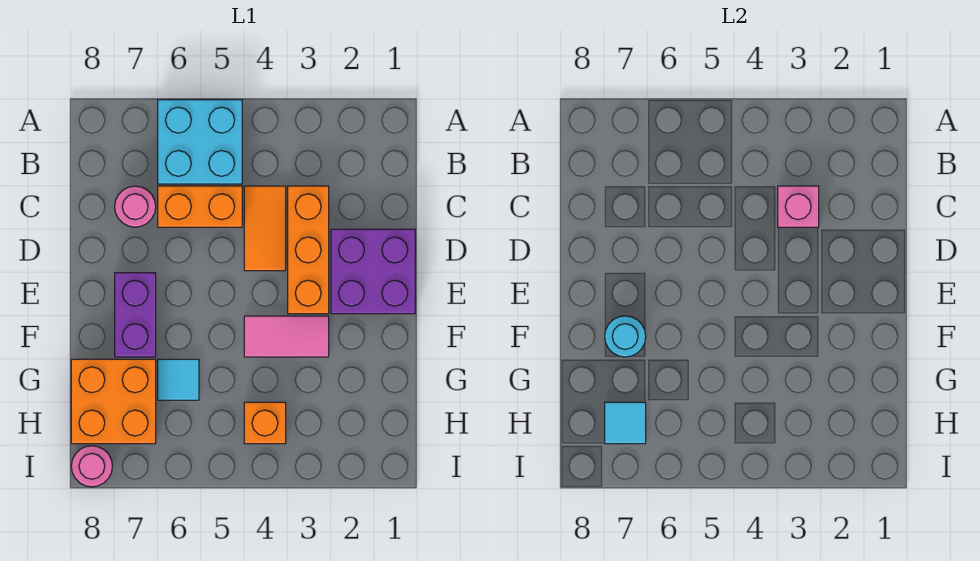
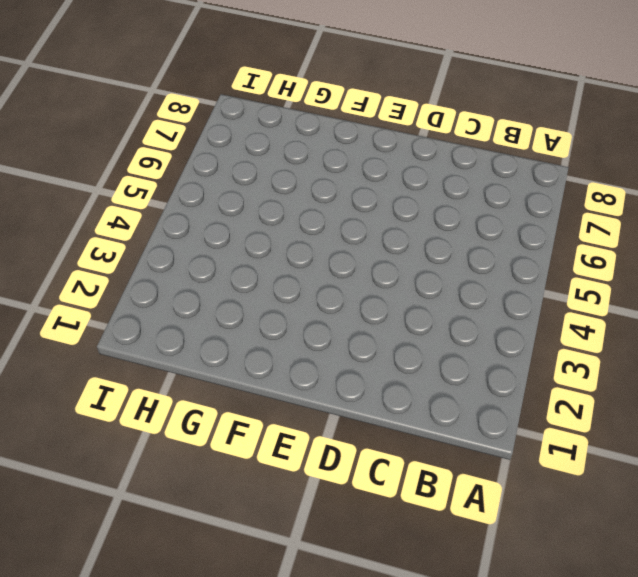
none -> cyan 2x2 brick [158,100,242,184]
none -> orange 1x3 brick [288,186,329,314]
none -> orange 1x2 tile [244,186,286,271]

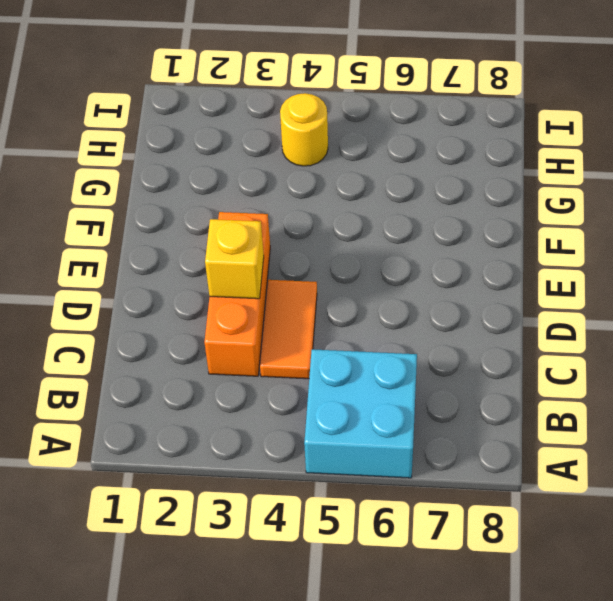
yellow 1x1 brick [205,219,264,299] -> none
yellow 1x1 round brick [280,93,328,166] -> orange 1x1 brick [244,402,286,444]
none -> orange 1x2 brick [158,186,242,227]
none -> pink 1x1 round brick [115,186,156,227]
none -> purple 2x2 brick [331,229,415,314]

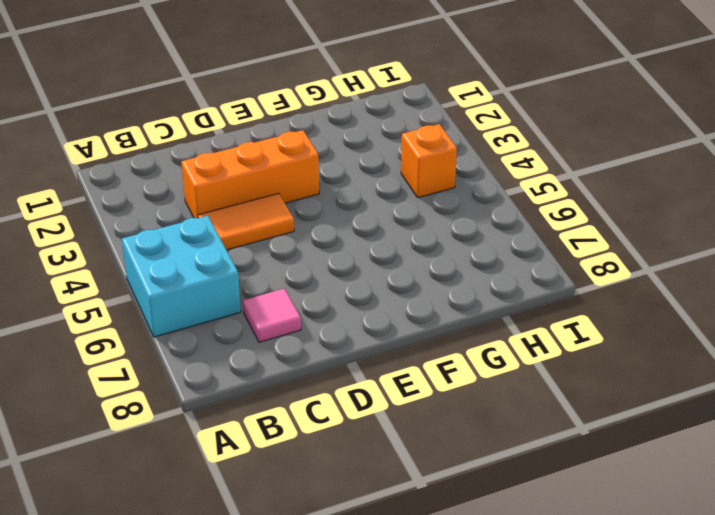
pink 1x1 tile [243,289,301,342] -> pink 1x1 round brick [115,186,156,227]
none -> orange 1x2 brick [158,186,242,227]
none -> purple 2x2 brick [331,229,415,314]
none -> purple 1x2 brick [115,273,156,357]

